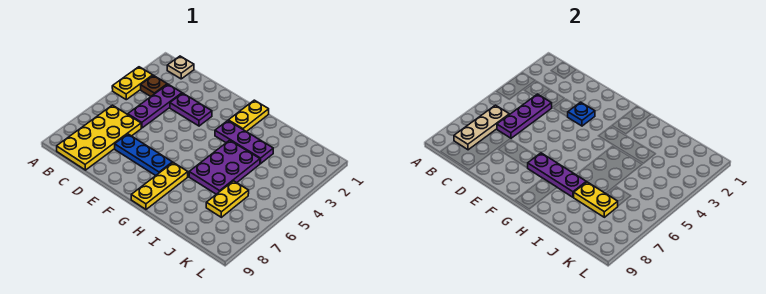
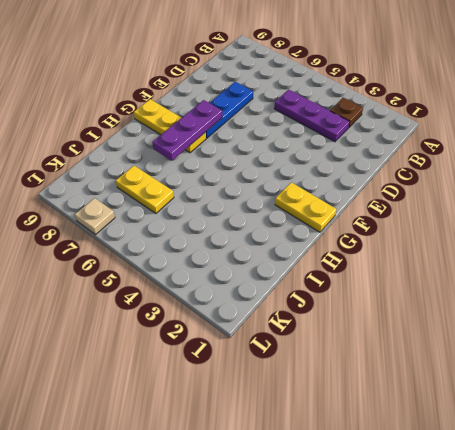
tan 1x1 plate [75,198,115,235] -> tan 1x1 plate moved to [167,56,194,79]
none -> yellow 1x2 plate [112,67,153,100]
none -> yellow 2x4 plate [57,105,141,170]
none -> purple 1x2 plate [170,93,212,126]

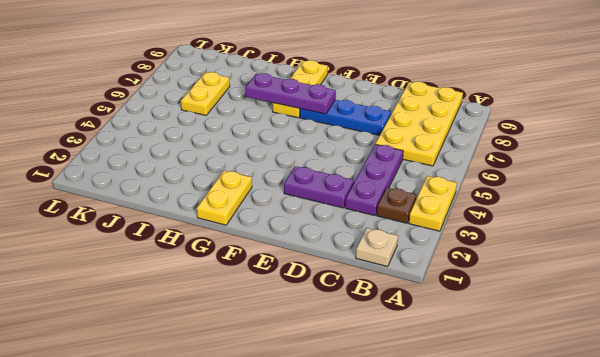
none -> purple 1x3 plate [215,121,273,164]
none -> purple 2x3 plate [189,140,260,194]
none -> tan 1x3 plate [454,105,509,150]

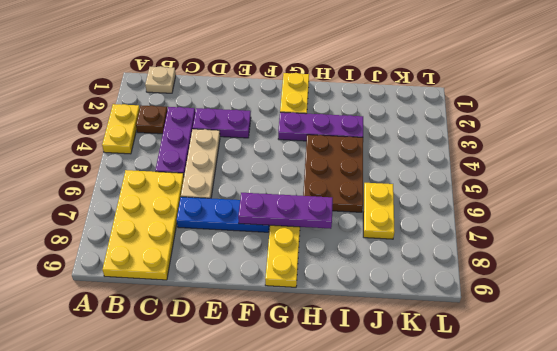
tan 1x3 plate [181,129,220,198] -> tan 1x3 plate moved to [454,105,509,150]
brown 2x3 plate [303,135,363,212] -> purple 2x3 plate [189,140,260,194]
none -> purple 1x3 plate [497,94,552,138]
none -> blue 1x1 plate [568,102,595,126]
none -> yellow 1x2 plate [574,182,618,217]

